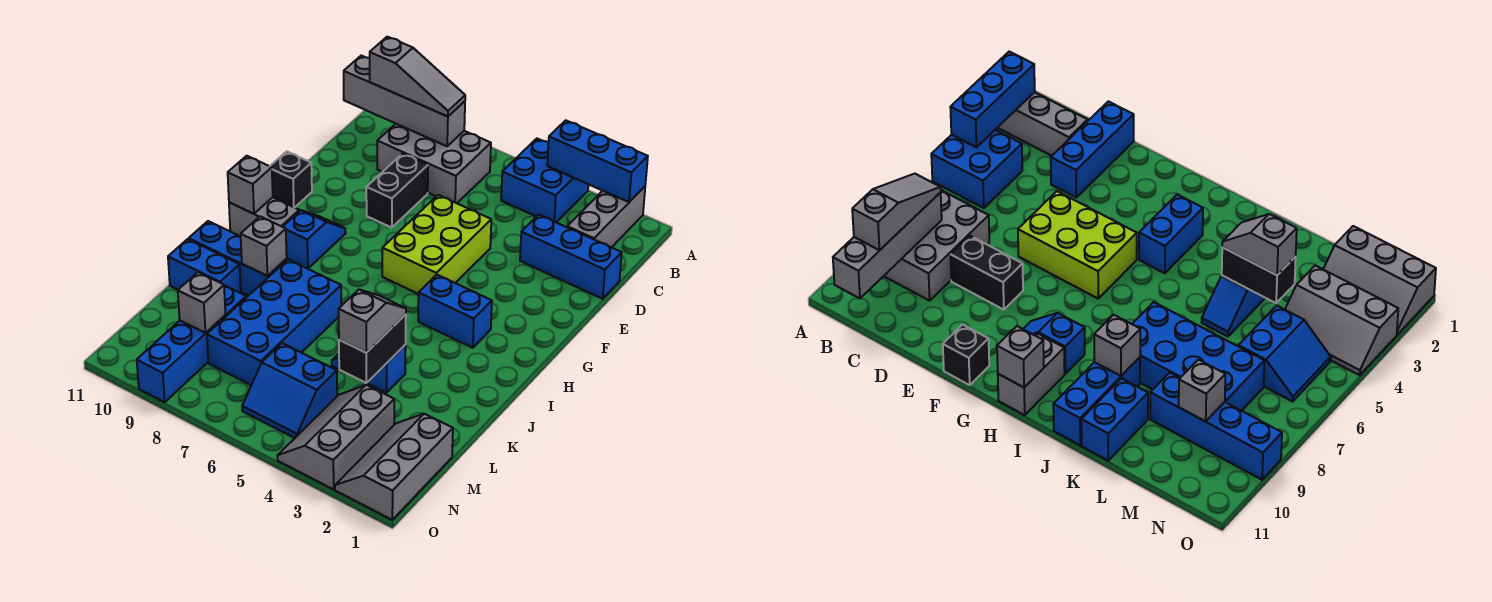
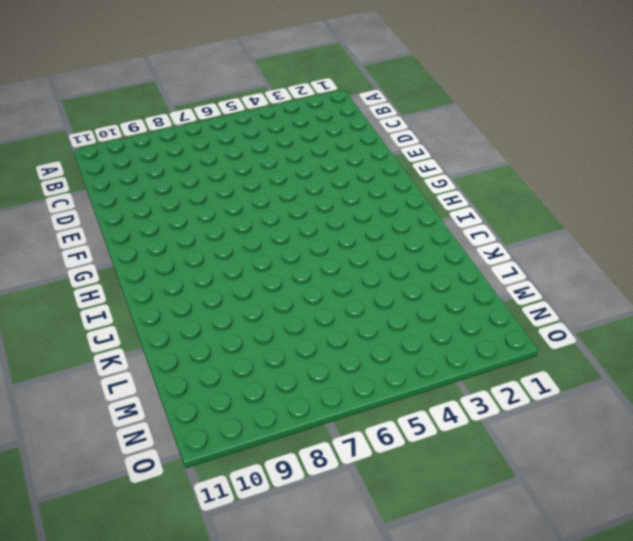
none -> grey 1x3 brick [567,187,645,247]
none -> blue 2x2 brick [501,139,588,222]
none -> grey 2x3 brick [377,124,491,203]

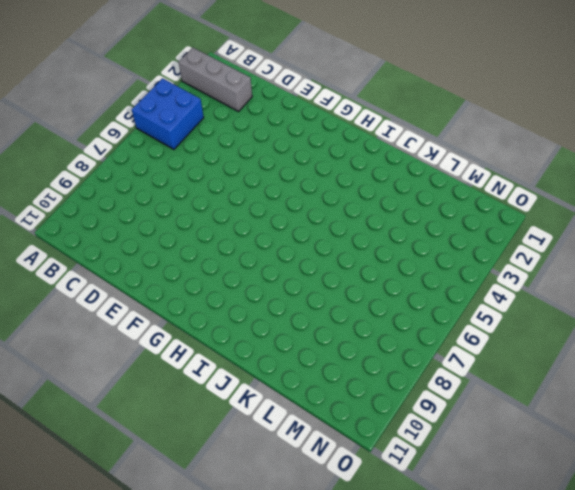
none -> grey 2x3 brick [377,124,491,203]
none -> blue 1x3 brick [520,215,622,299]
none -> black 1x2 brick [366,154,428,227]

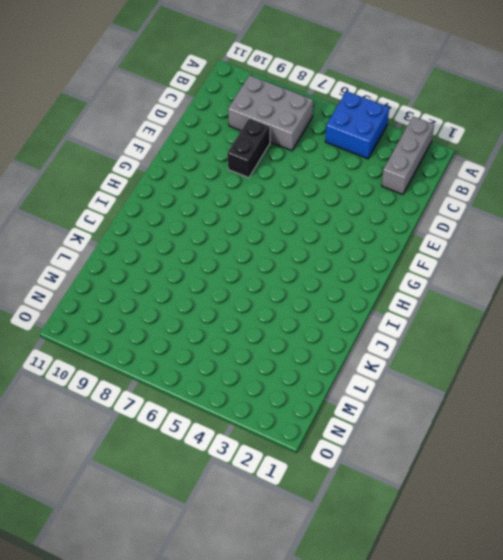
none -> blue 1x3 brick [520,215,622,299]
none -> lime 2x3 brick [382,195,491,294]
none -> black 1x1 brick [270,151,312,208]

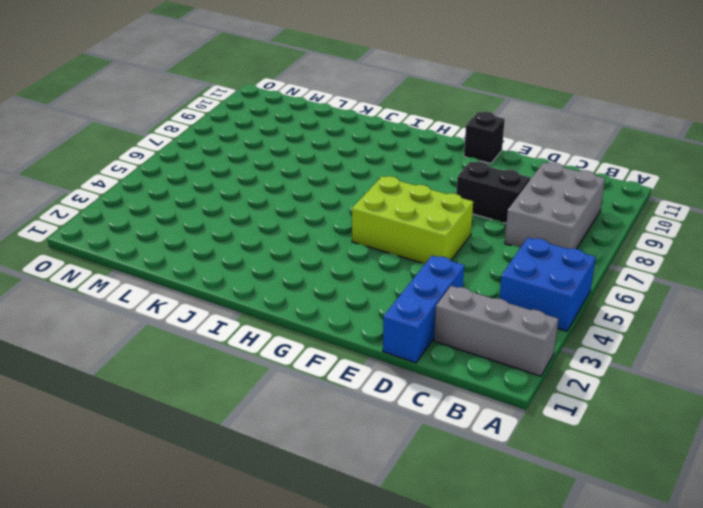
none -> blue 1x2 slope [283,210,346,269]
none -> blue 1x2 brick [418,275,492,348]
none -> grey 1x2 brick [229,197,299,236]

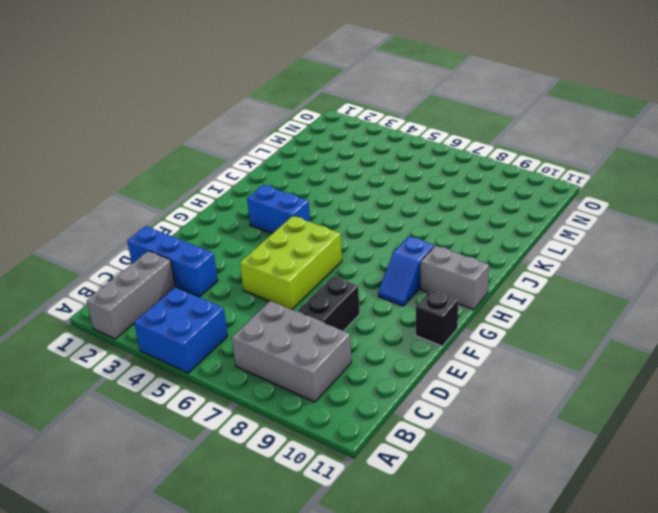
none -> blue 2x4 brick [207,260,341,385]
none -> blue 1x3 brick [189,221,287,296]
none -> blue 1x2 slope [332,345,406,393]

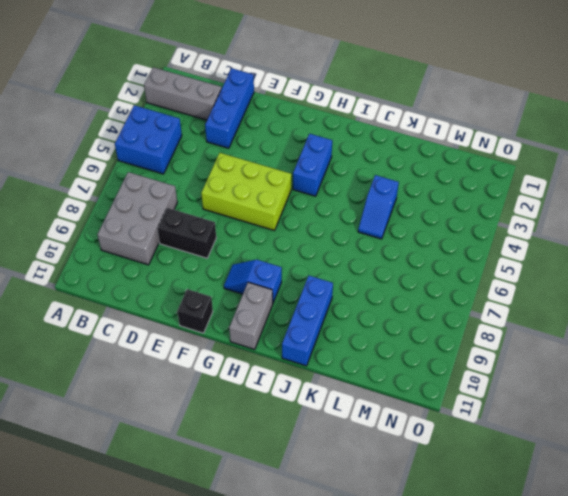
none -> blue 2x4 brick [207,260,341,385]
none -> blue 1x2 brick [168,239,241,293]
none -> blue 1x4 brick [137,285,246,402]

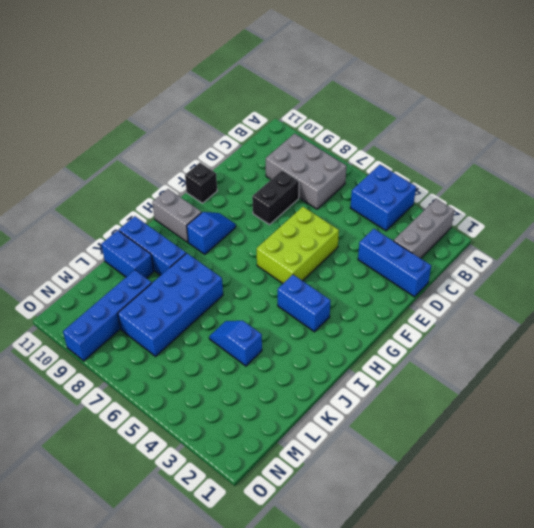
none -> grey 2x3 slope [335,414,453,520]
none -> grey 2x3 slope [277,385,394,489]
none -> blue 2x2 slope [242,343,337,438]

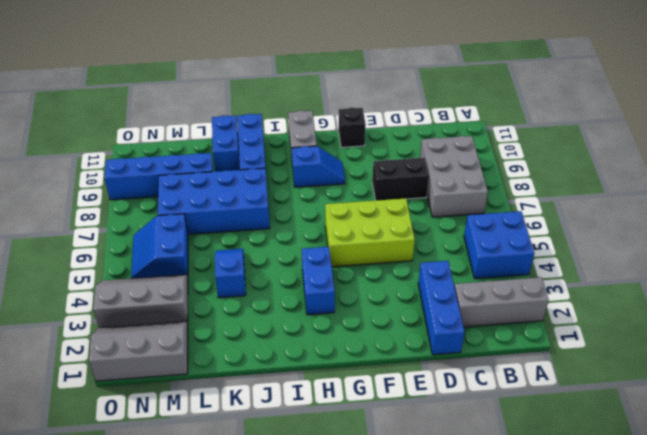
none -> blue 1x3 brick [547,120,648,202]
none -> grey 1x4 brick [344,56,465,146]
none -> grey 1x1 brick [228,156,273,214]

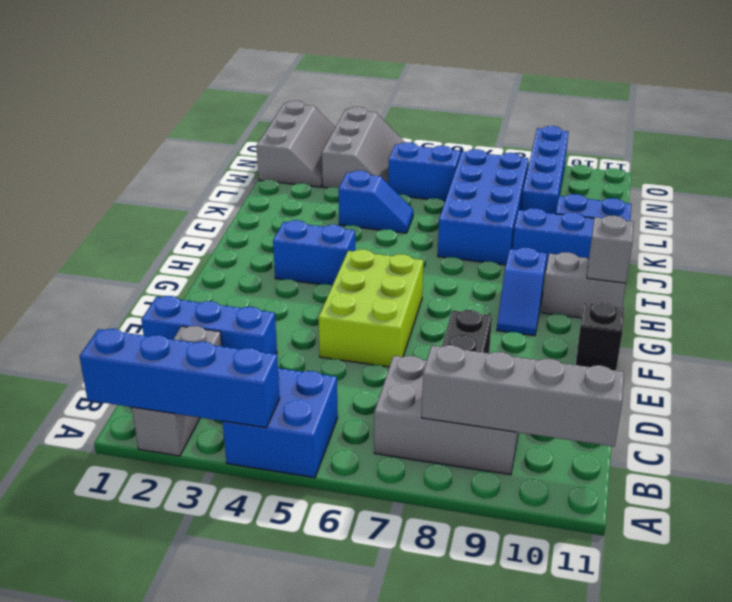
blue 1x4 brick [79,329,280,428] -> blue 1x3 brick [547,120,648,202]
none -> grey 1x1 brick [240,216,287,276]
none -> black 1x2 brick [339,314,406,383]
none -> grey 1x1 brick [178,272,225,333]

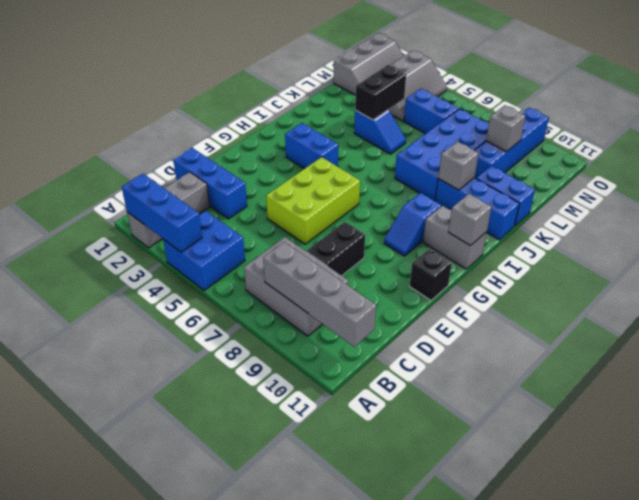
none -> grey 1x3 slope [370,37,465,117]
none -> grey 1x2 slope [339,290,406,353]

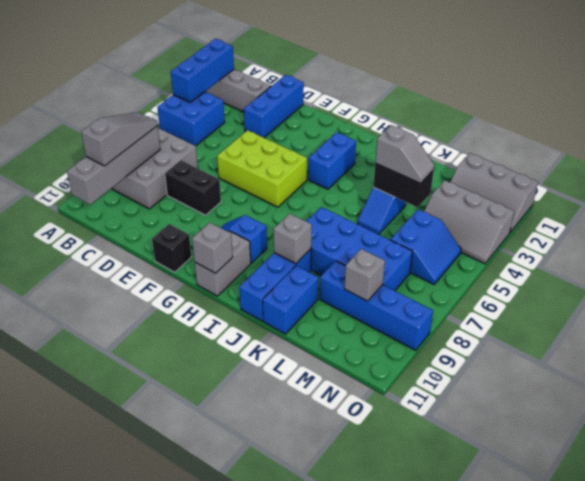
grey 1x2 slope [375,125,434,183] -> grey 1x2 slope turned to [339,290,406,353]

